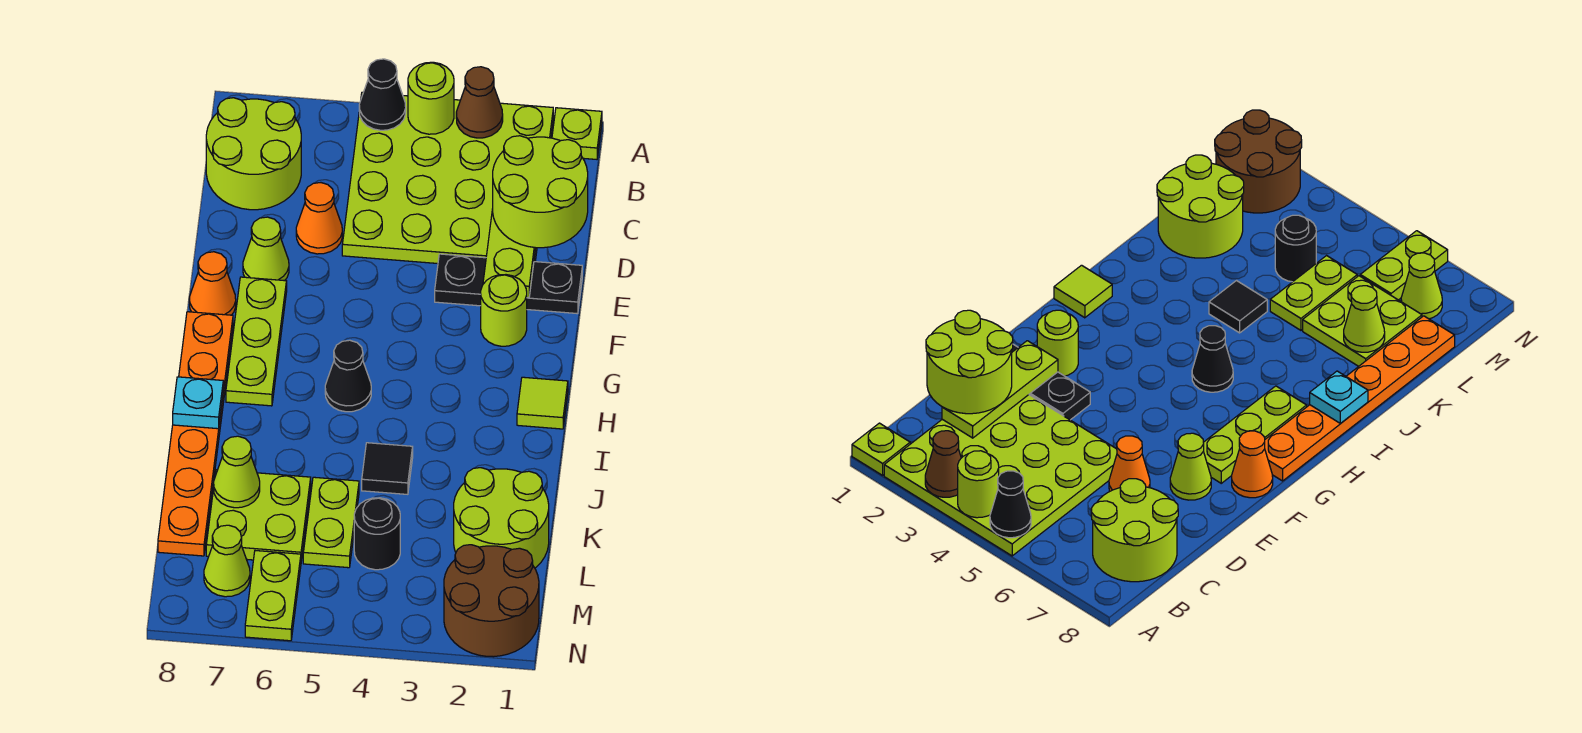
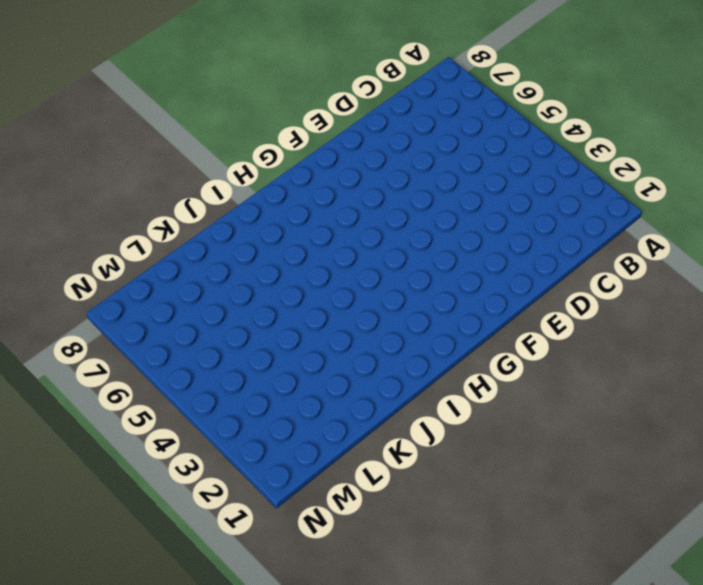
none -> lime 1x1 plate [552,108,602,159]
none -> lime 4x4 plate [342,92,553,264]
none -> lime 2x2 round brick [206,98,301,210]

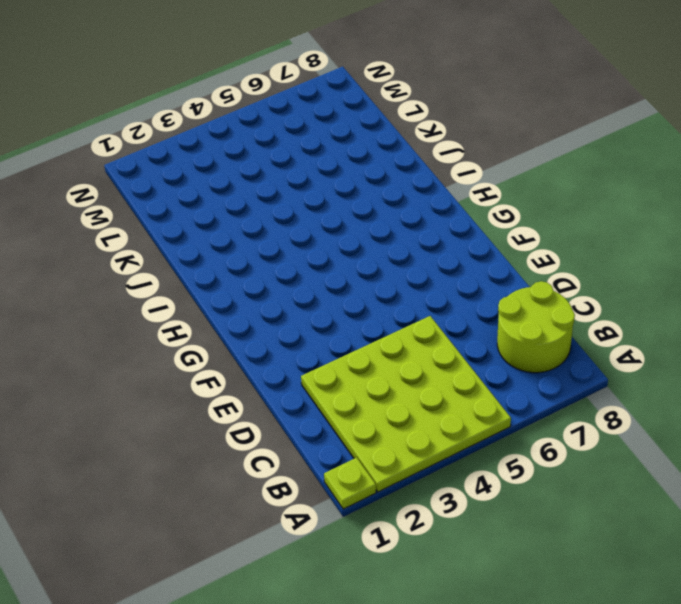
none -> orange 1x1 cone [296,183,342,254]
none -> black 1x3 plate [435,254,582,314]
none -> lime 1x1 cone [243,217,289,281]

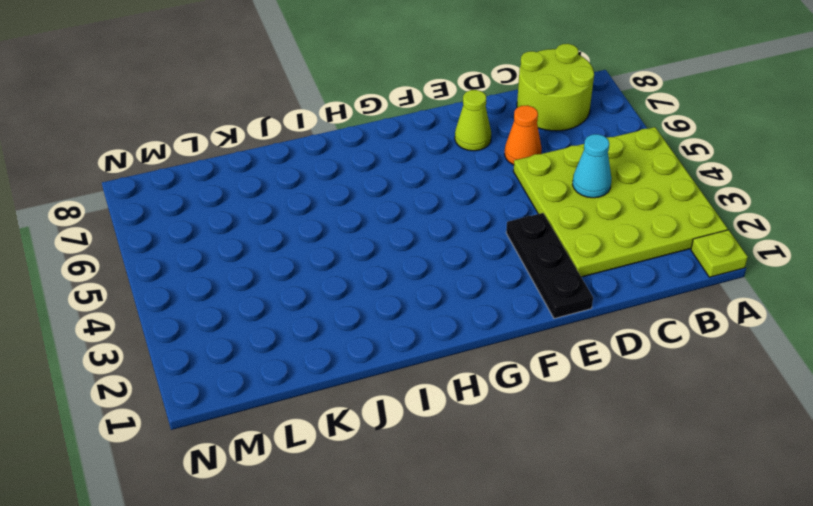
cyan 1x1 cone [573,134,611,198] -> none
none -> lime 1x1 round brick [481,275,527,346]
none -> lime 1x3 plate [226,277,287,406]
none -> orange 1x1 cone [189,252,236,315]

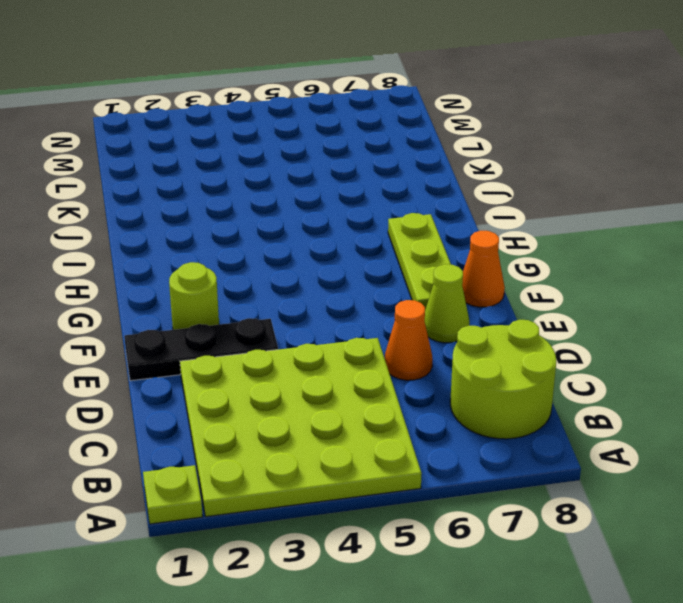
none -> orange 1x6 plate [158,312,233,556]
none -> lime 1x1 tile [517,377,568,429]
none -> black 1x1 cone [325,340,371,412]

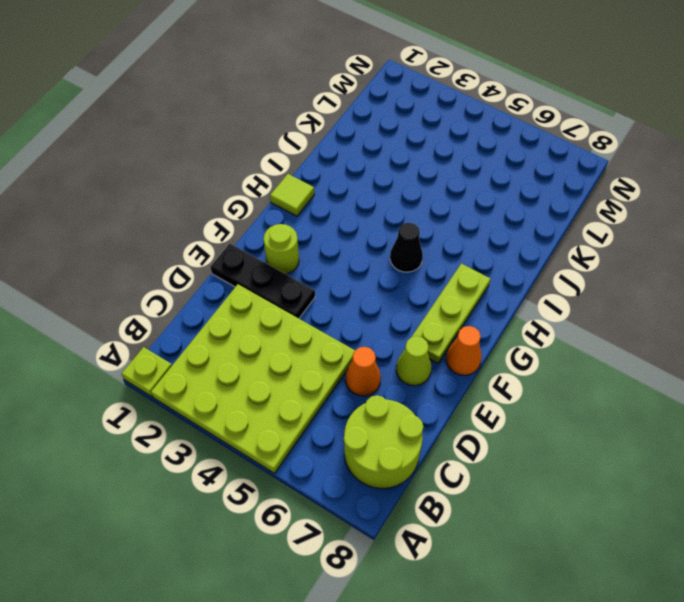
none -> orange 1x6 plate [158,312,233,556]
none -> black 1x1 tile [362,443,413,494]
none -> lime 2x2 round brick [454,468,549,568]

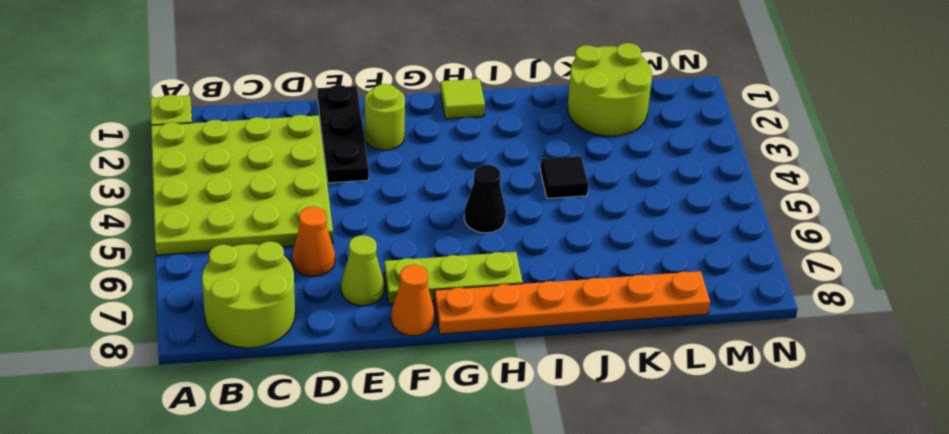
none -> lime 1x2 plate [303,477,359,568]
none -> lime 2x2 plate [206,470,311,561]
none -> black 1x1 round brick [354,498,400,570]

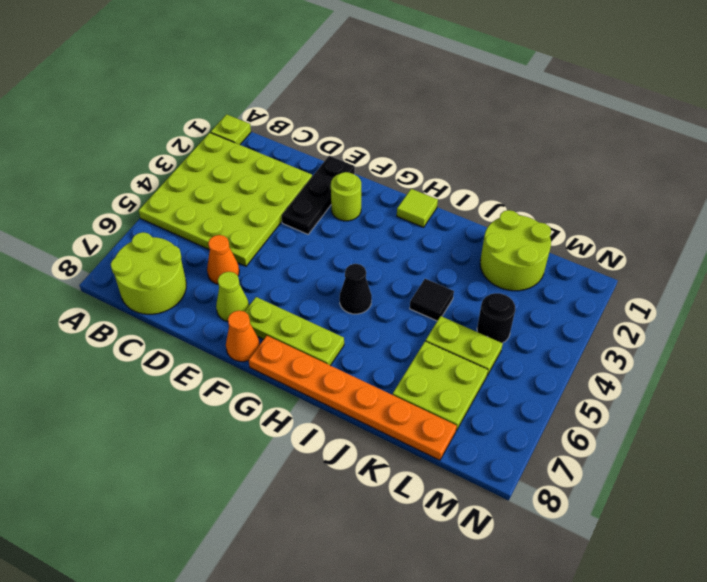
none -> brown 2x2 round brick [444,545,539,657]
none -> lime 1x2 plate [245,551,301,641]
none -> lime 1x1 cone [204,525,250,597]

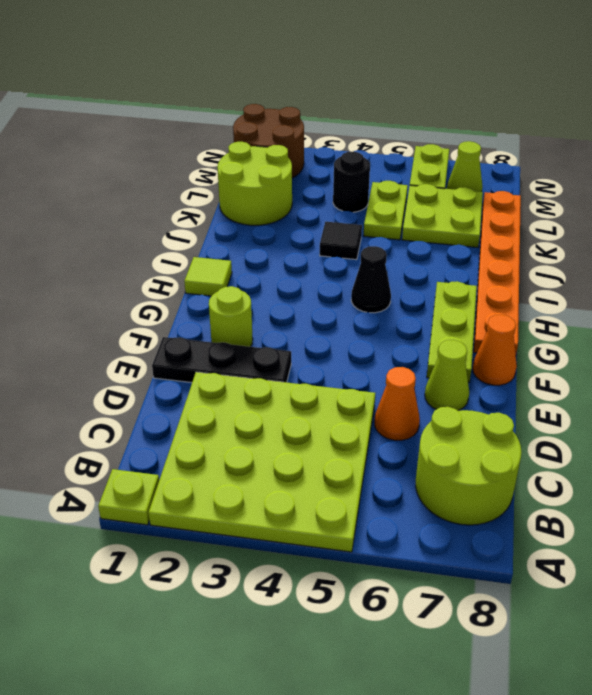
none -> brown 1x1 cone [456,67,503,138]
none -> lime 1x1 round brick [408,62,454,134]
none -> black 1x1 cone [359,59,406,130]

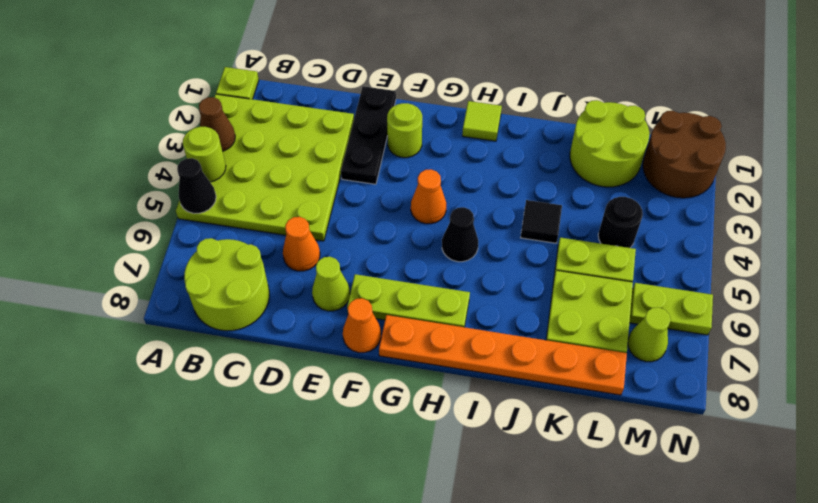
orange 1x1 cone [411,169,446,224] -> none
none -> lime 1x3 plate [483,209,536,298]
none -> cyan 1x1 plate [173,377,223,429]
none -> lime 1x1 cone [214,436,260,508]

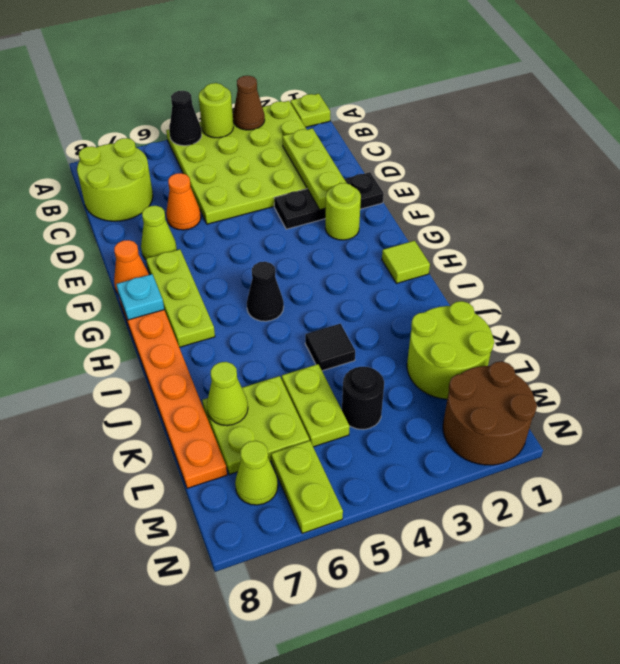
cyan 1x1 plate [116,274,164,320] -> cyan 1x1 plate moved to [173,377,223,429]
none -> lime 2x2 round brick [493,136,588,248]

